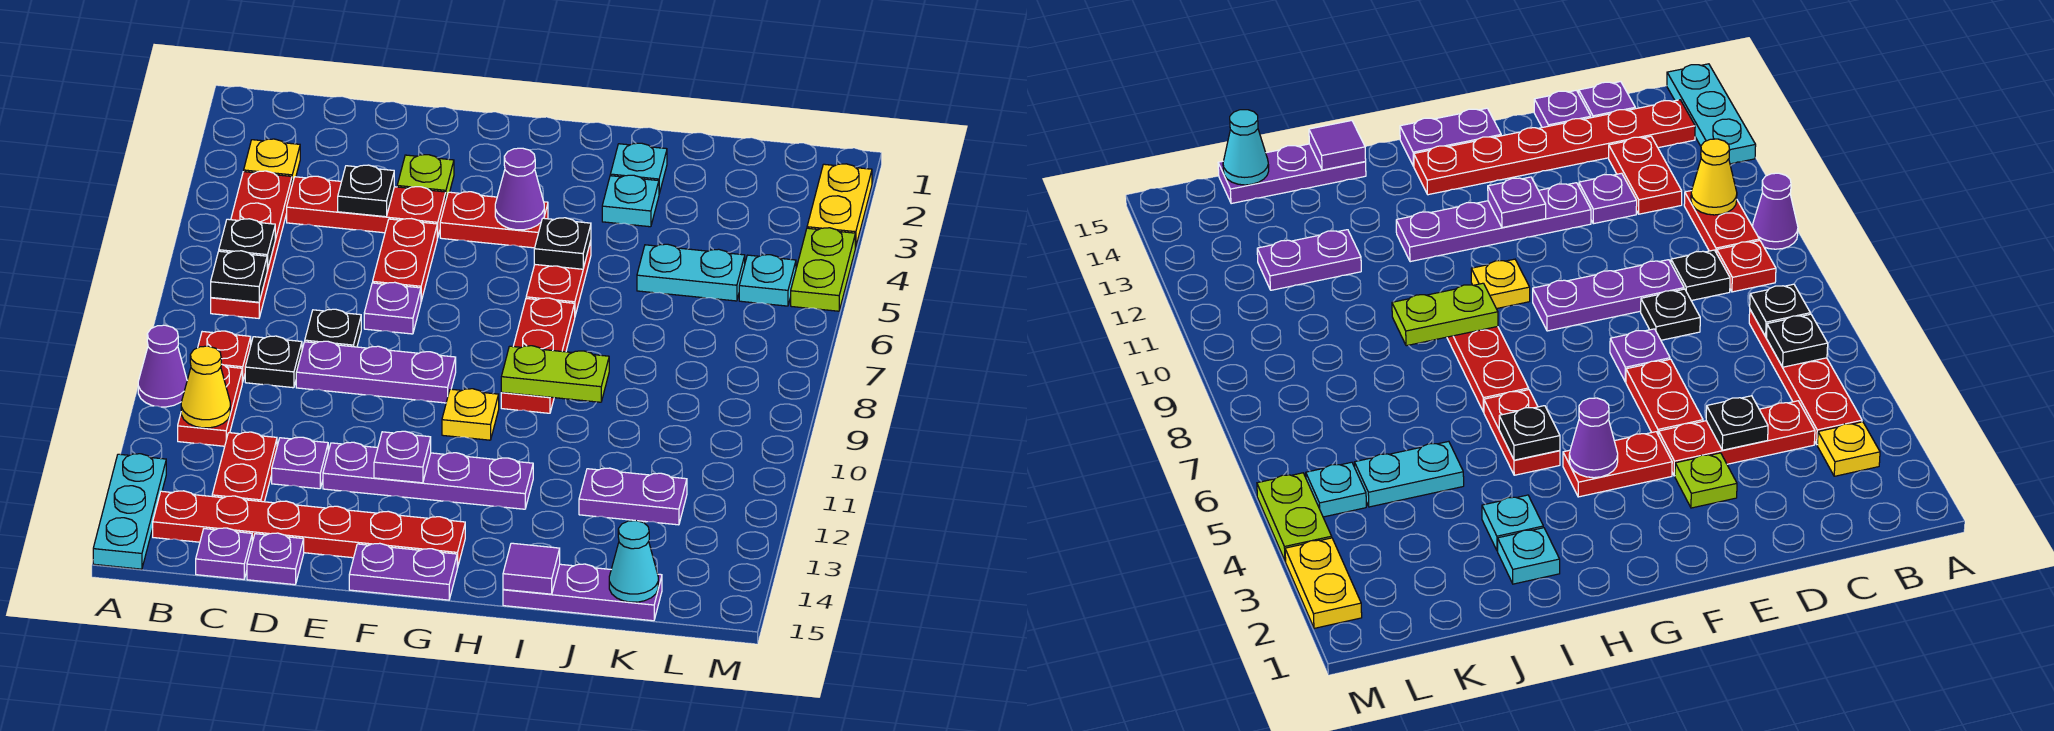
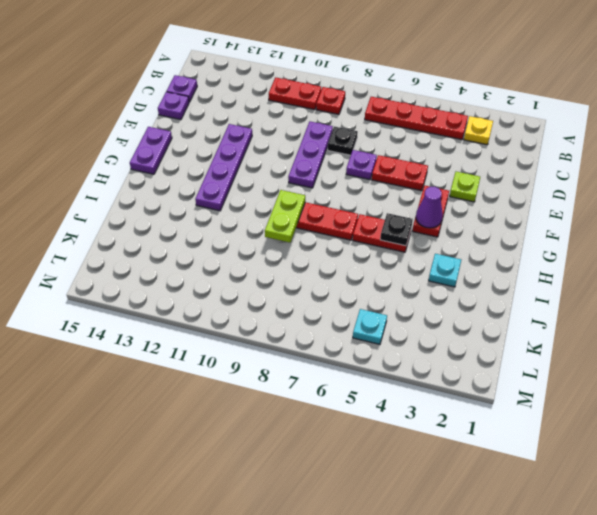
none -> purple 1x1 cone [138,325,187,407]
none -> cyan 1x3 plate [93,454,166,569]
none -> red 1x6 plate [153,491,465,568]
none -> red 1x3 plate [287,176,446,238]

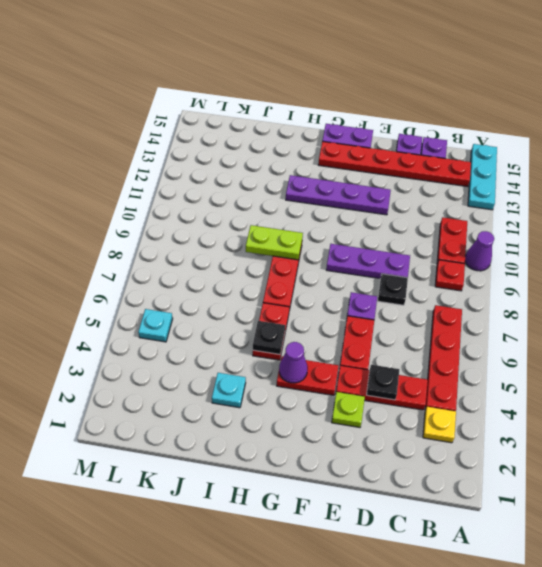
none -> black 1x1 plate [245,336,302,388]
none -> red 1x2 plate [212,432,277,502]
none -> purple 1x1 plate [272,437,328,489]
none -> yellow 1x1 plate [442,389,499,440]

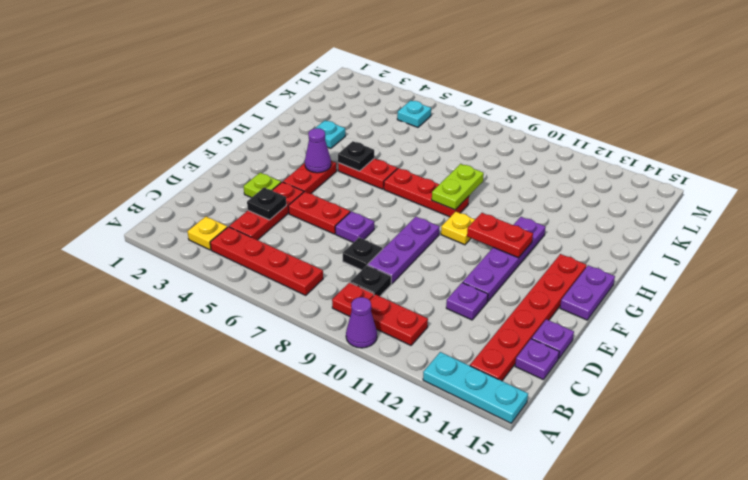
red 1x2 plate [467,213,533,258] -> red 1x2 plate moved to [212,432,277,502]
none -> cyan 1x1 plate [610,143,667,193]
none -> purple 1x3 plate [503,564,662,621]
none -> cyan 1x2 plate [637,244,745,301]
none -> purple 1x2 plate [579,468,687,525]

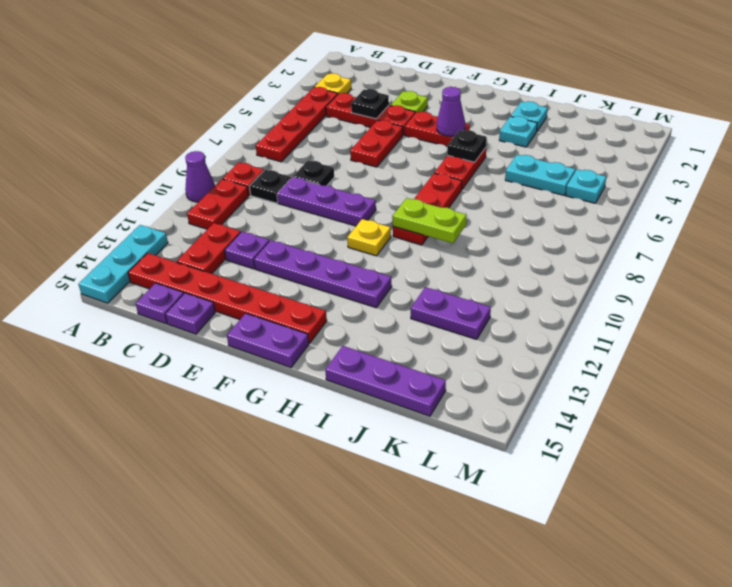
none -> purple 1x1 plate [364,282,421,334]
none -> yellow 1x2 plate [807,164,872,247]
none -> lime 1x2 plate [791,228,855,311]
none -> black 1x1 plate [219,219,275,270]

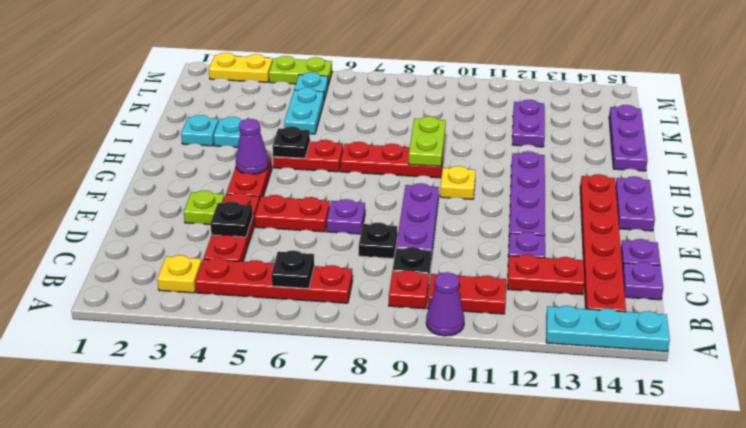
none -> black 1x1 plate [211,251,267,302]
none -> yellow 1x1 cone [181,346,230,428]
none -> purple 1x1 plate [374,431,431,483]
none -> purple 1x1 tile [503,543,560,594]

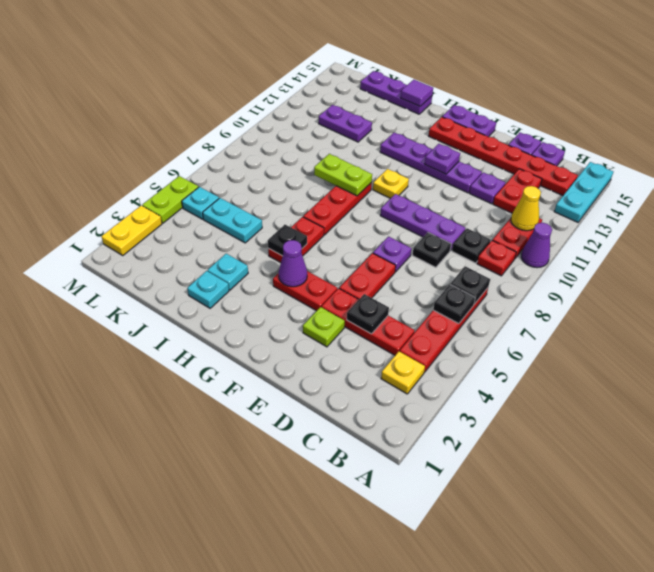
none -> cyan 1x1 cone [609,521,658,602]

